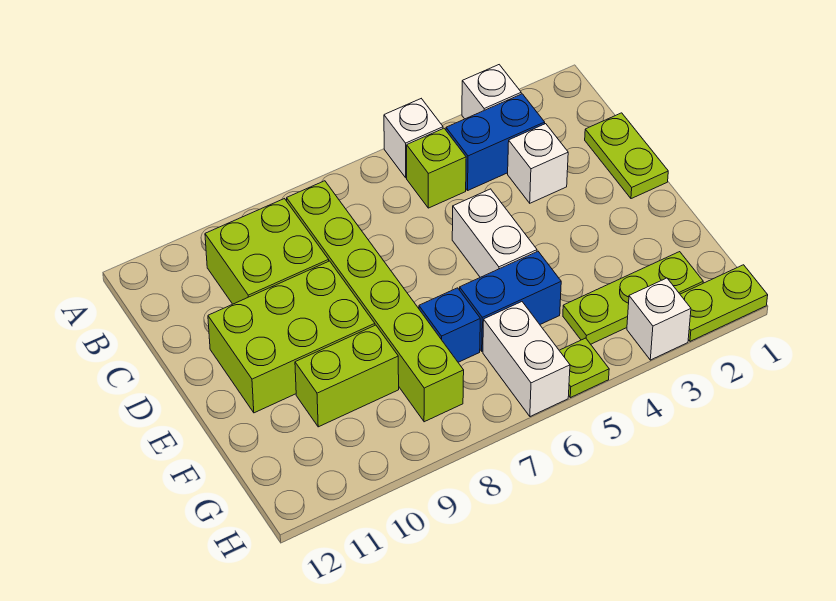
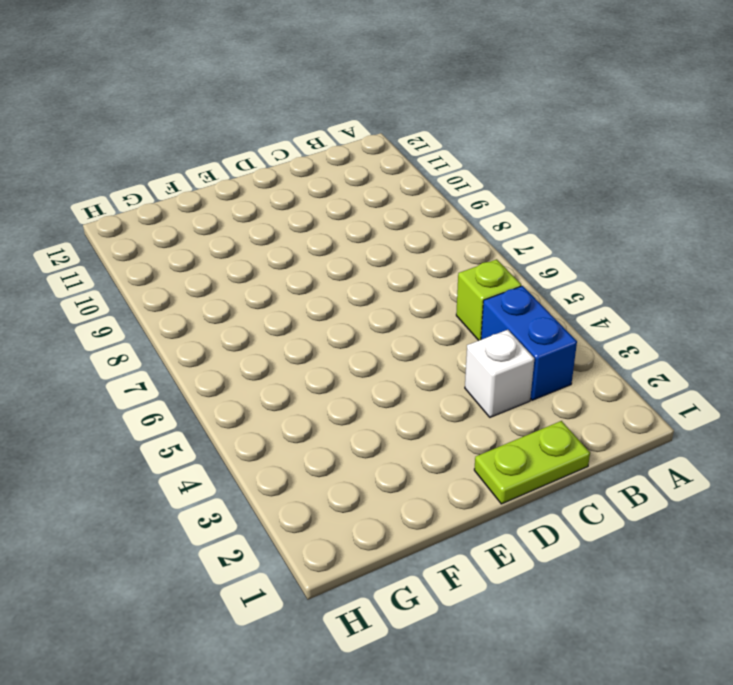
none -> white 1x1 brick [462,65,521,119]
none -> white 1x1 brick [384,99,443,178]
none -> lime 1x6 brick [287,181,464,422]

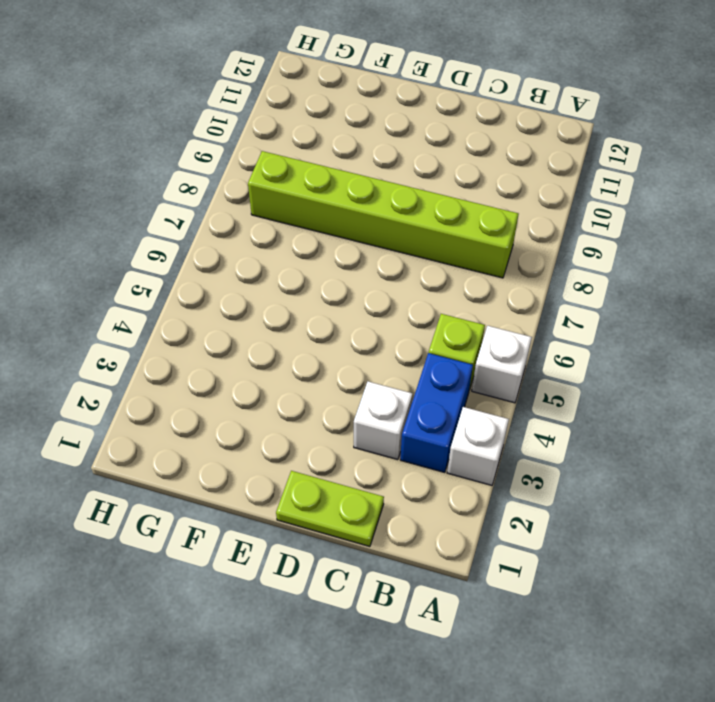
none -> lime 2x2 brick [205,199,329,304]
none -> white 1x2 brick [452,189,537,277]
none -> lime 2x3 brick [208,261,375,413]

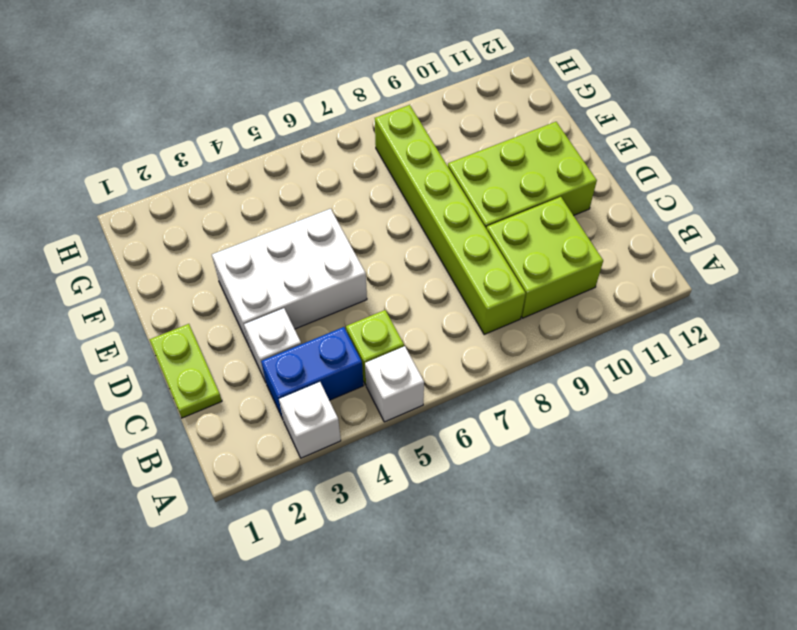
white 2x3 brick [212,209,367,346] -> white 1x2 brick [452,189,537,277]
none -> blue 1x2 brick [460,251,561,351]
none -> blue 1x1 brick [419,288,480,362]
none -> lime 1x2 brick [295,325,399,427]

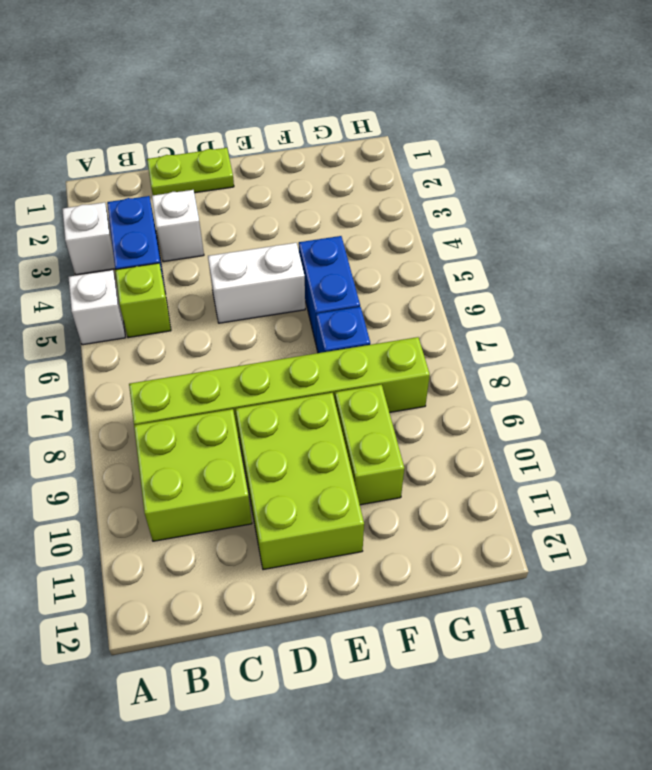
none -> lime 1x3 plate [563,252,703,344]
none -> white 1x2 brick [483,302,570,417]
none -> lime 1x2 plate [680,265,768,341]

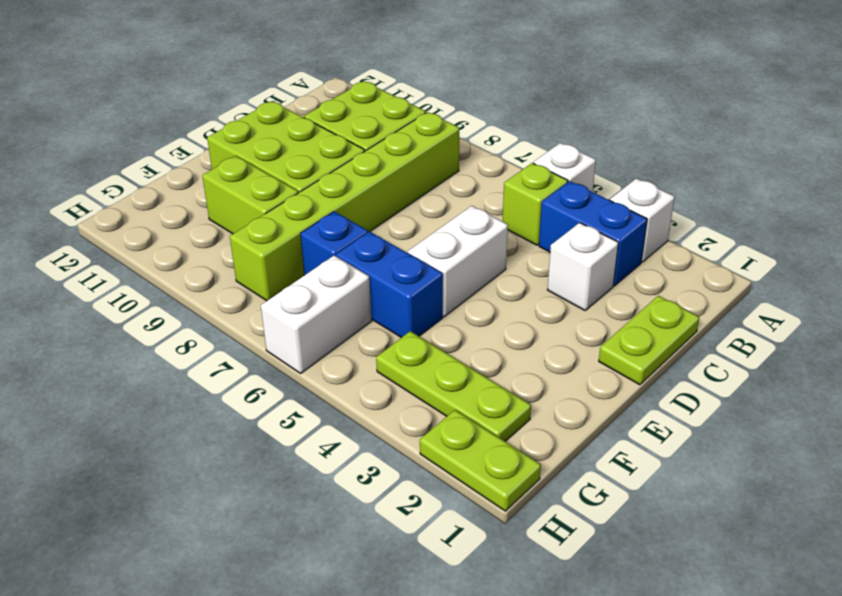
none -> white 1x1 brick [627,278,691,360]
none -> lime 1x1 plate [559,338,609,398]

